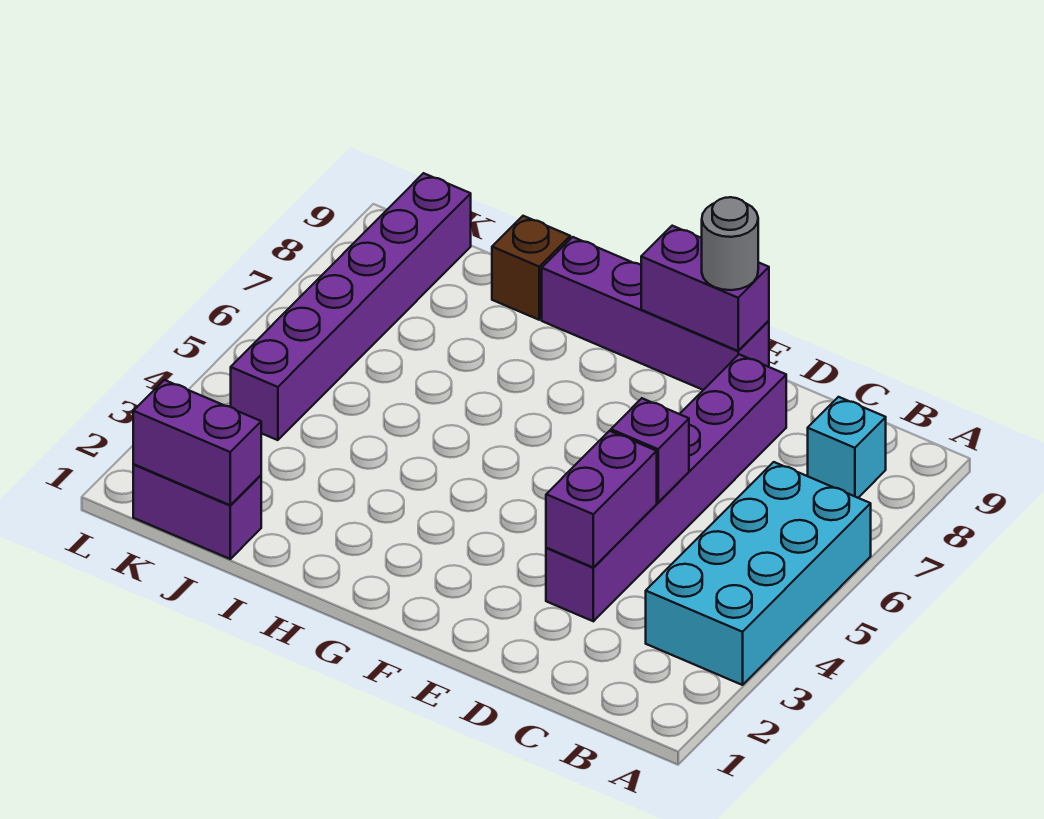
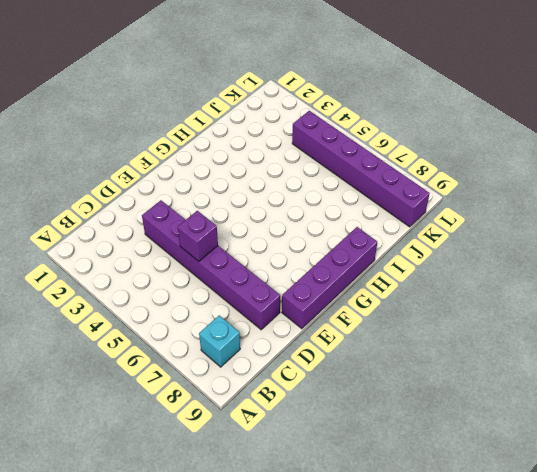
none -> cyan 2x4 brick [646,462,871,685]
none -> brown 1x1 brick [492,216,570,320]
none -> purple 1x2 brick [133,465,261,559]

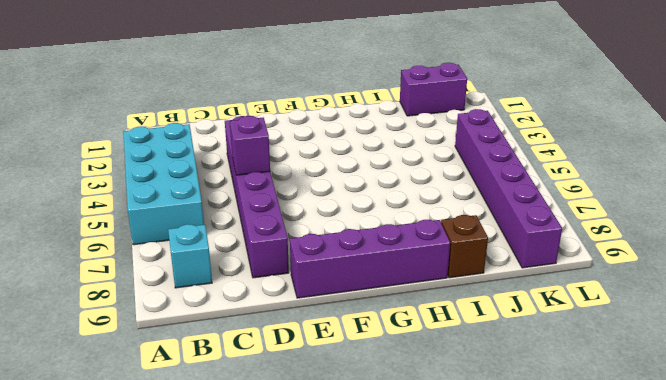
none -> purple 1x2 brick [546,431,657,567]
none -> purple 1x2 brick [641,226,769,351]
none -> purple 1x2 brick [133,380,261,505]

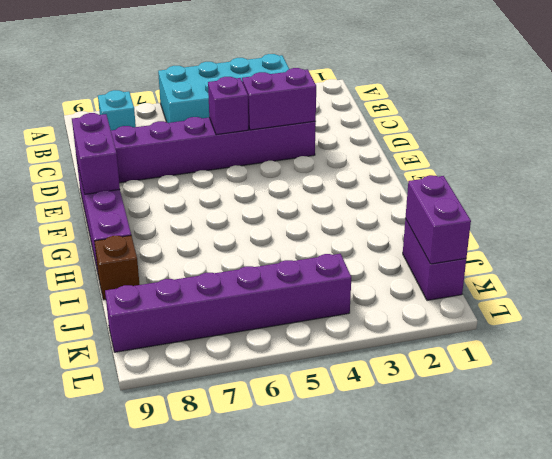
none -> grey 1x1 round brick [702,197,758,290]

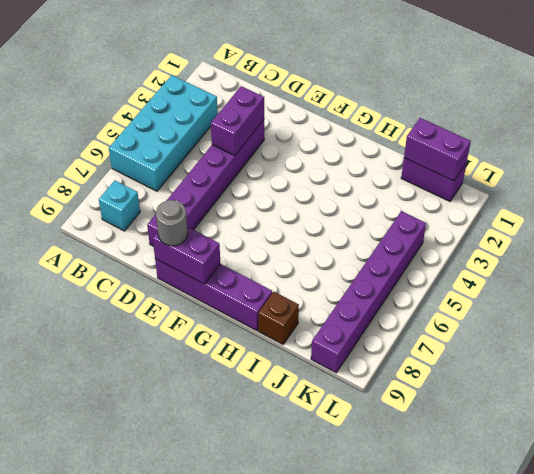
none -> purple 1x1 brick [611,398,689,502]

